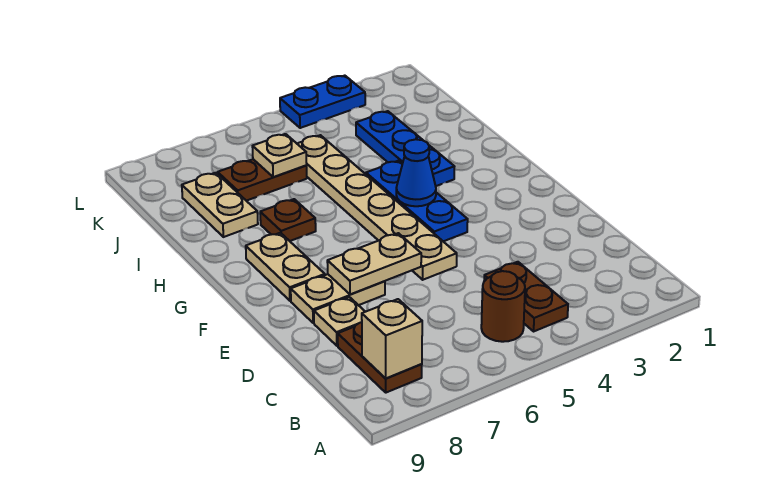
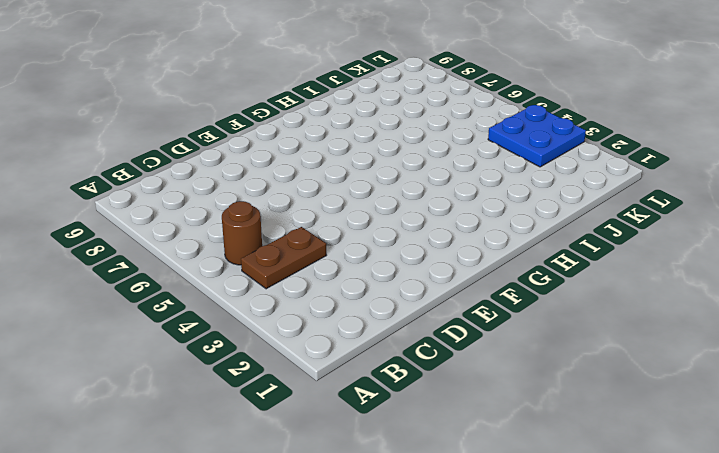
blue 2x2 plate [488,105,586,167] -> blue 1x2 plate [280,76,365,128]
none -> brown 1x2 plate [338,322,422,393]
none -> tan 1x1 plate [314,297,365,346]
none -> tan 1x6 plate [297,135,457,280]

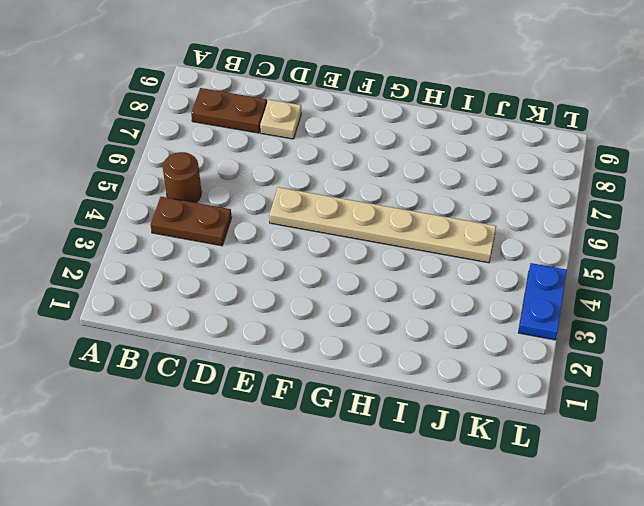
none -> tan 1x2 plate [291,274,385,323]
none -> blue 1x3 plate [366,161,468,241]
none -> tan 1x2 plate [246,233,325,301]

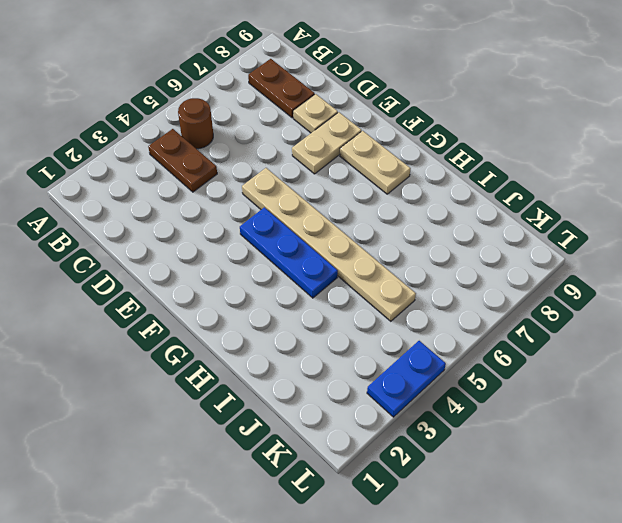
none -> blue 1x3 plate [356,111,455,186]
none -> brown 1x1 plate [260,199,316,241]
none -> tan 1x2 plate [182,173,258,237]

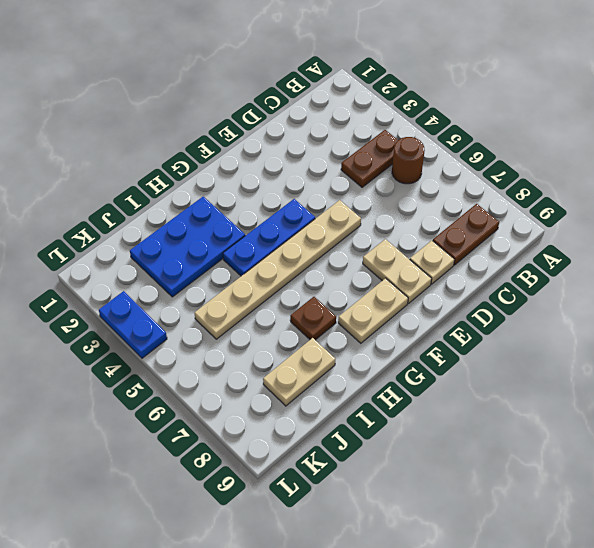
blue 2x3 plate [130,197,245,297] -> blue 1x3 plate [356,111,455,186]
none -> brown 1x2 plate [218,159,307,201]
none -> tan 1x1 brick [362,299,422,378]
none -> tan 1x2 plate [327,233,421,295]

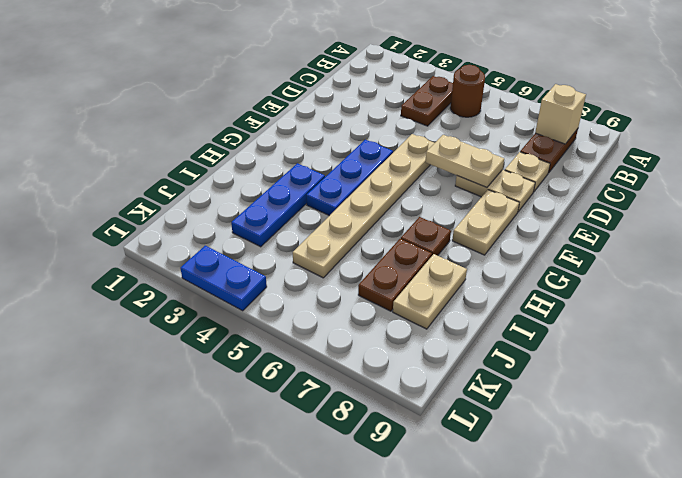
brown 1x2 plate [358,239,432,311] -> brown 1x2 plate turned to [218,159,307,201]
none -> blue 1x1 cone [396,139,436,206]
none -> tan 1x1 plate [252,134,307,177]

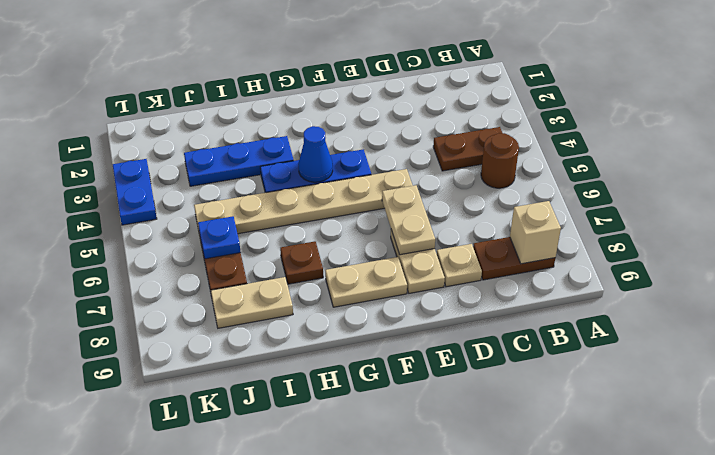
blue 1x1 plate [198,216,241,259] -> tan 1x1 plate [252,134,307,177]

